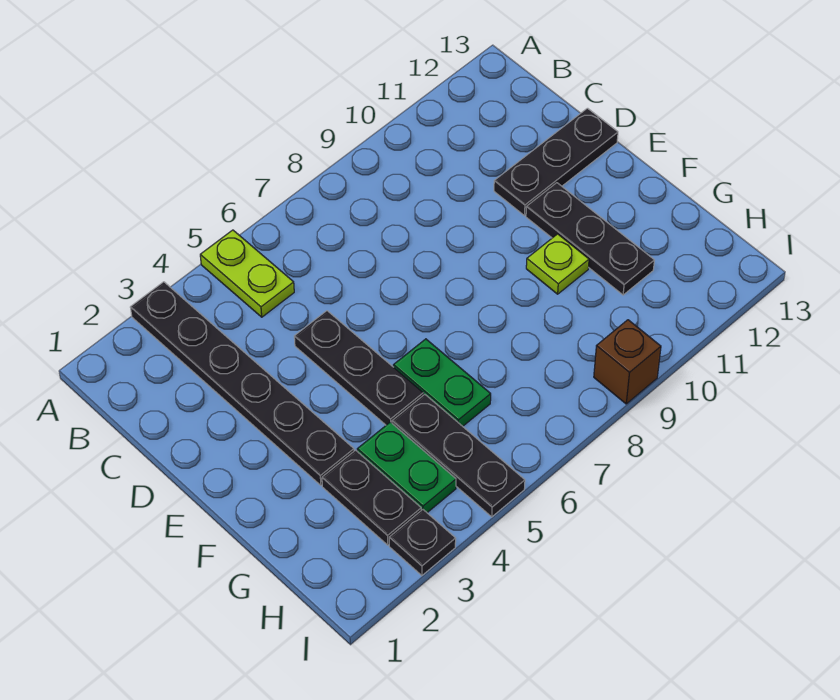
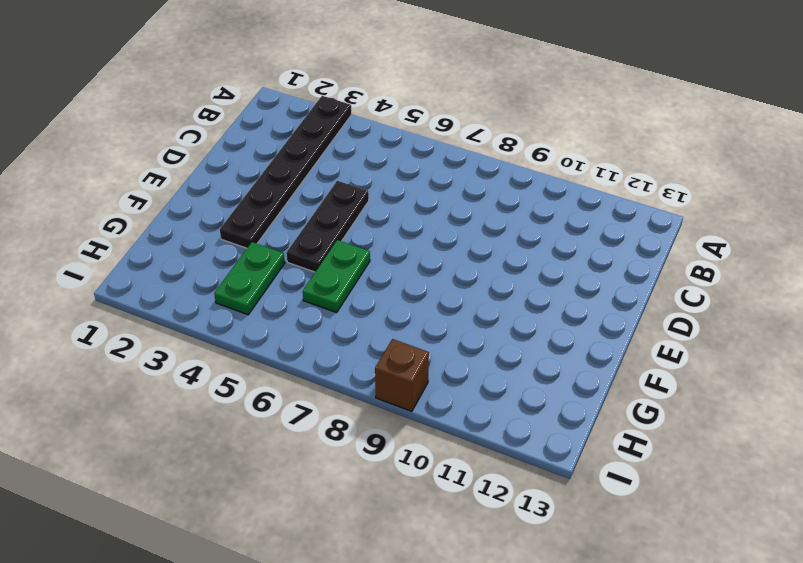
none -> lime 1x2 plate [200,230,294,317]
none -> black 1x3 plate [494,108,618,216]
none -> black 1x3 plate [526,183,654,295]

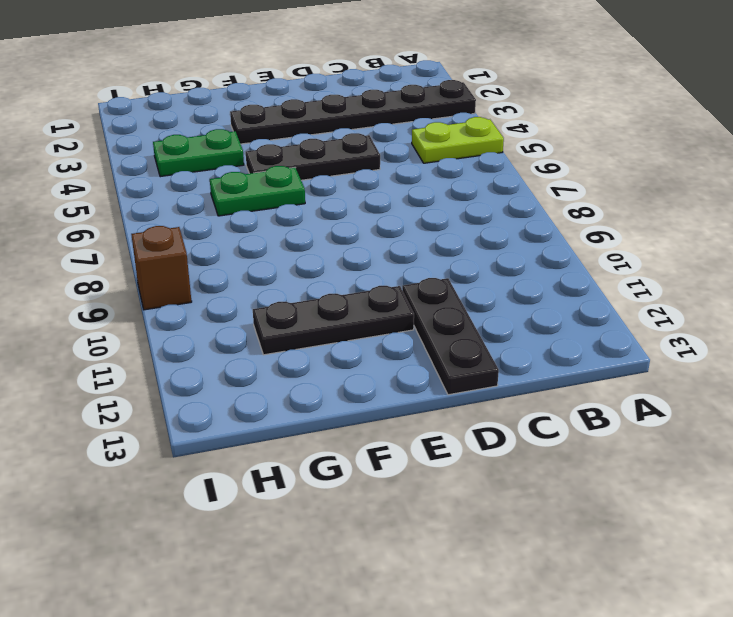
none -> lime 1x1 plate [526,234,589,294]
none -> black 1x2 plate [322,450,421,545]
none -> black 1x3 plate [392,394,525,517]

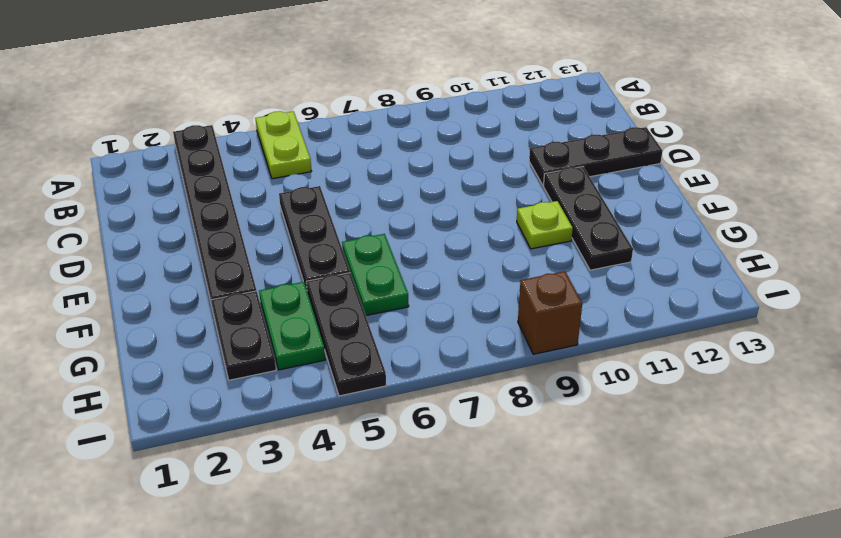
none -> black 1x1 plate [389,510,456,576]

